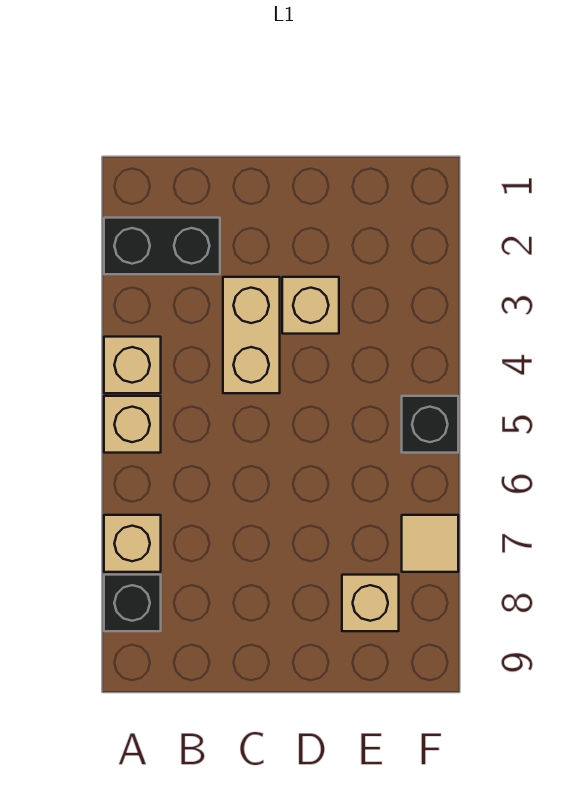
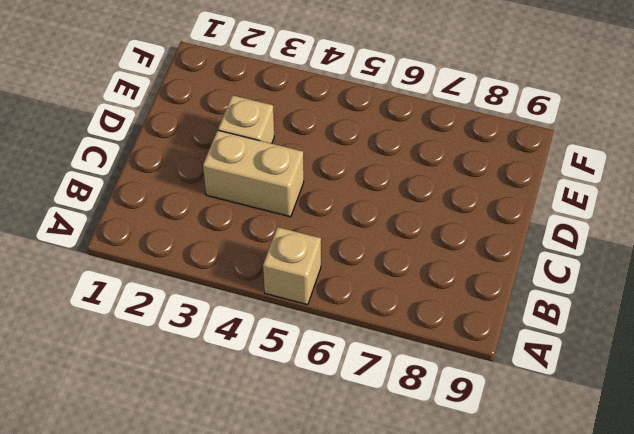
none -> black 1x2 brick [104,218,220,274]
none -> tan 1x1 brick [104,337,161,393]

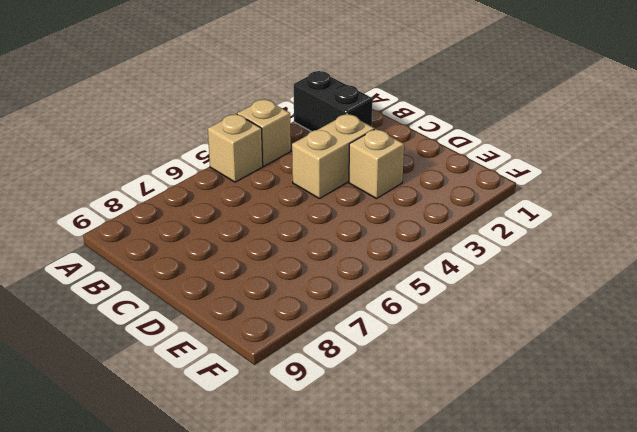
none -> tan 1x1 brick [104,515,161,572]
none -> black 1x1 brick [104,575,161,631]

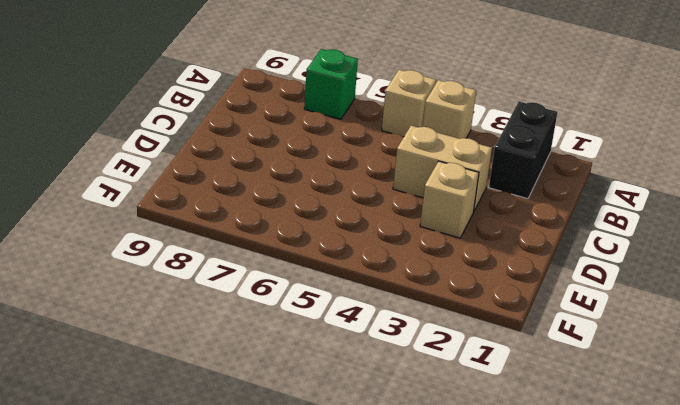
green 1x1 brick [304,49,358,119] -> tan 1x1 brick [104,515,161,572]
none -> black 1x1 brick [104,575,161,631]
none -> tan 1x1 brick [342,575,399,631]

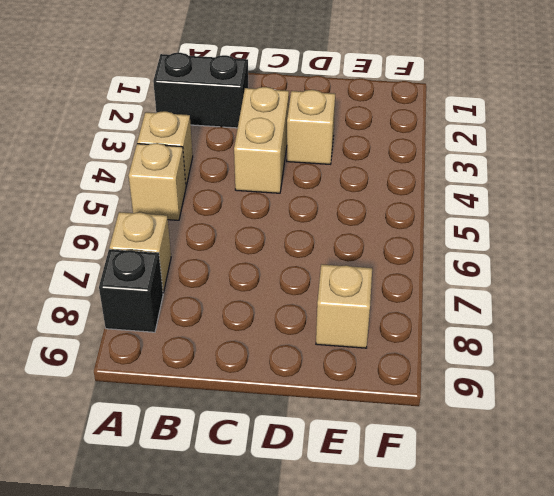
none -> black 1x1 brick [402,396,458,453]
none -> tan 1x1 tile [402,515,458,572]

